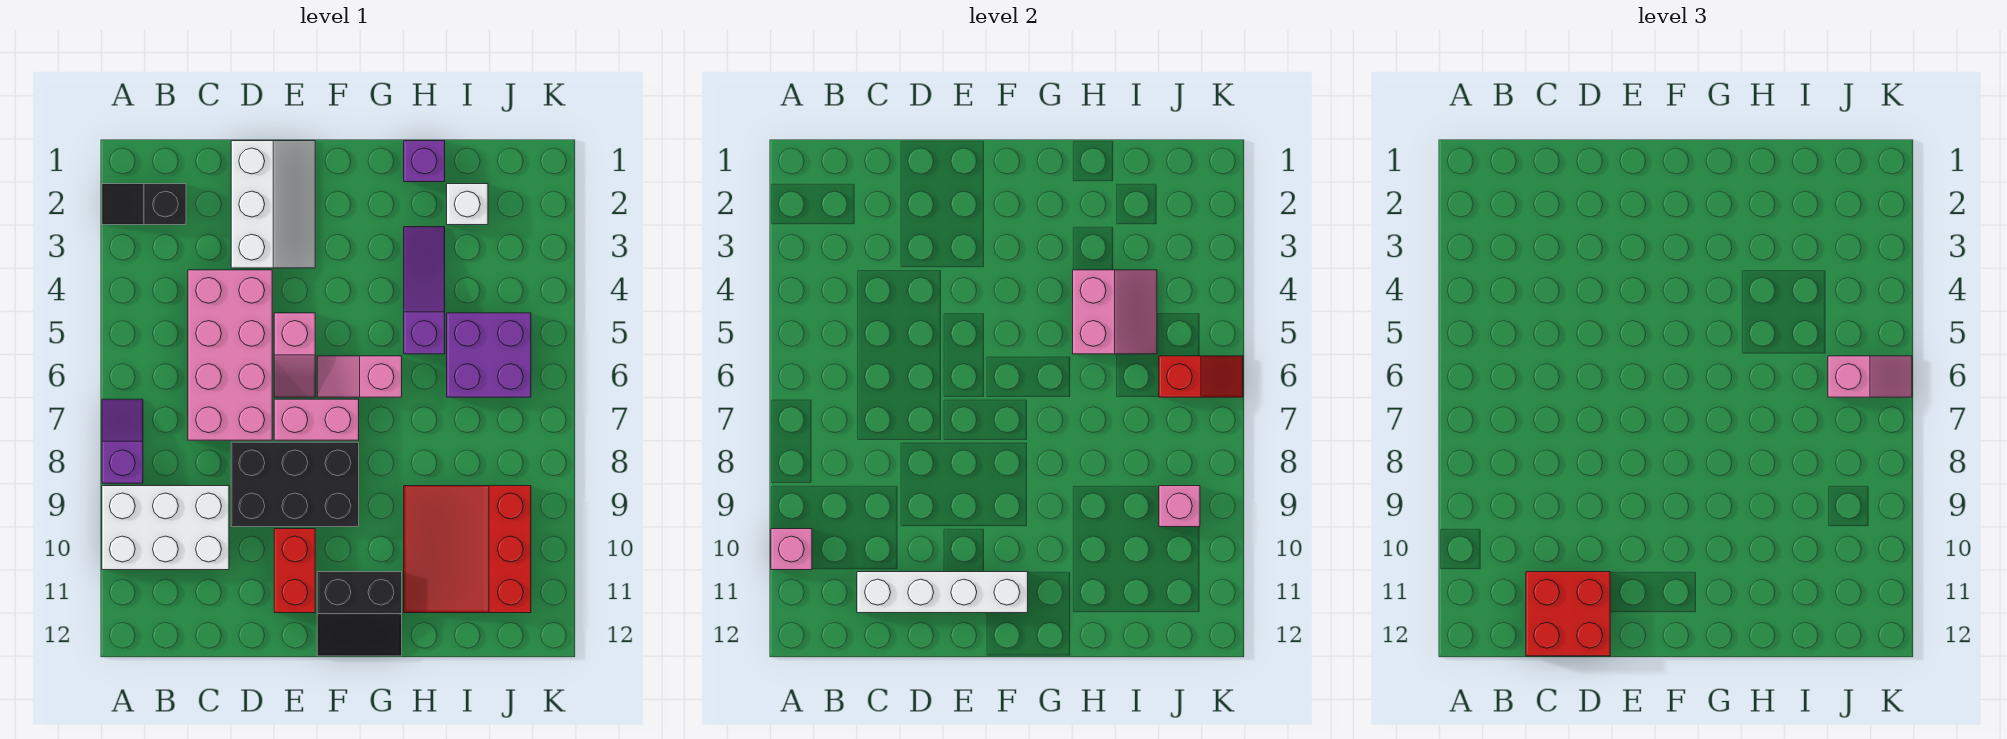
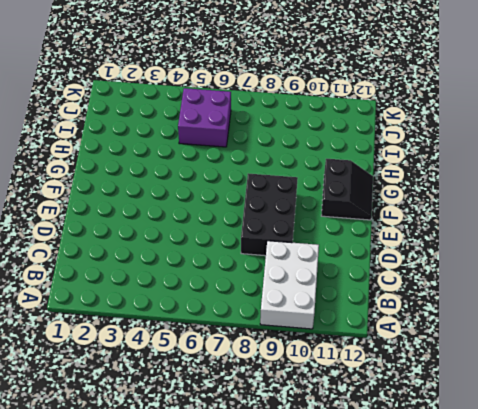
none -> black 1x2 slope [102,184,186,225]
none -> purple 1x2 slope [102,399,143,483]
none -> pink 2x4 brick [188,270,272,440]

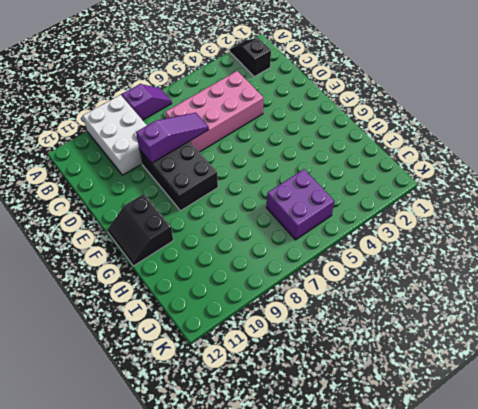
purple 1x3 slope [136,113,209,163] -> purple 1x3 slope moved to [404,227,445,354]
none -> white 2x3 slope [231,141,315,268]
none -> pink 1x2 slope [274,313,315,397]
none -> pink 1x2 brick [274,399,359,440]

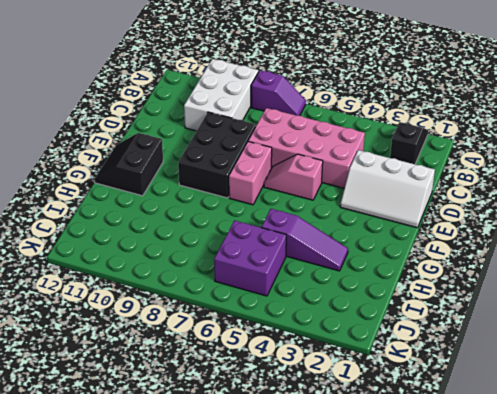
none -> red 1x2 brick [274,529,315,613]
none -> pink 1x2 slope [317,356,402,397]
none -> purple 1x1 brick [404,141,445,182]

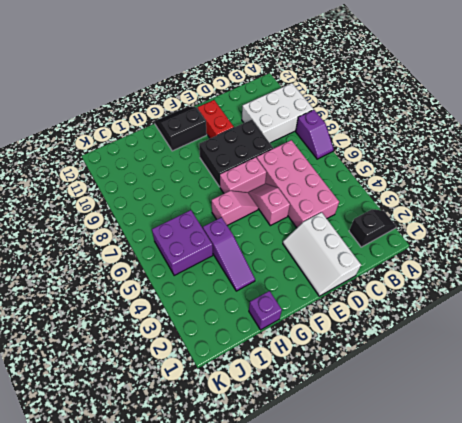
none -> red 3x3 slope [404,486,531,613]
none -> white 1x1 brick [447,184,488,225]
none -> pink 1x1 brick [771,529,812,570]

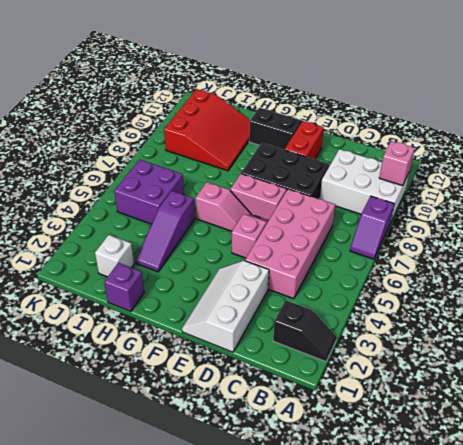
none -> white 1x4 brick [857,572,1028,613]
none -> pink 2x2 slope [1073,270,1157,354]
none -> red 1x2 slope [1159,356,1243,397]

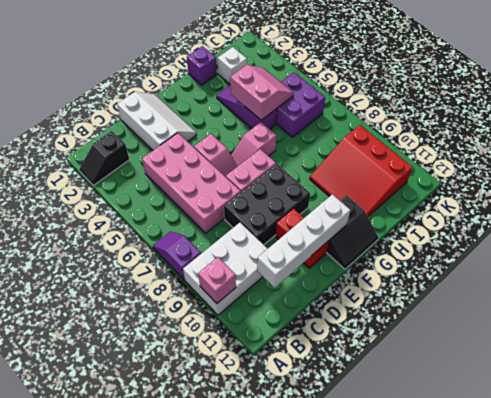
none -> red 1x2 slope [1159,356,1243,397]
none -> pink 1x1 brick [1159,486,1200,527]
none -> red 2x2 brick [1526,572,1610,656]

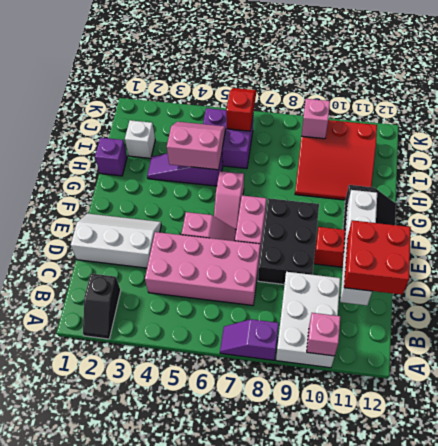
none -> pink 1x2 slope [1828,356,1912,397]

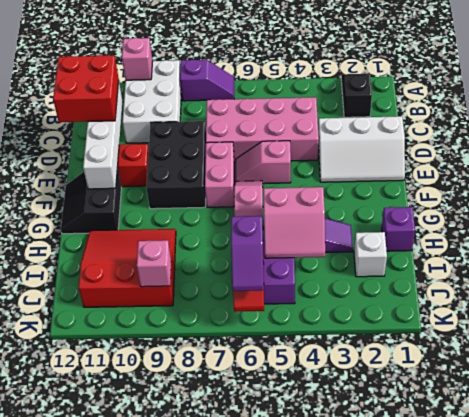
purple 1x2 slope [231,216,264,291] -> pink 1x2 slope [1828,356,1912,397]

